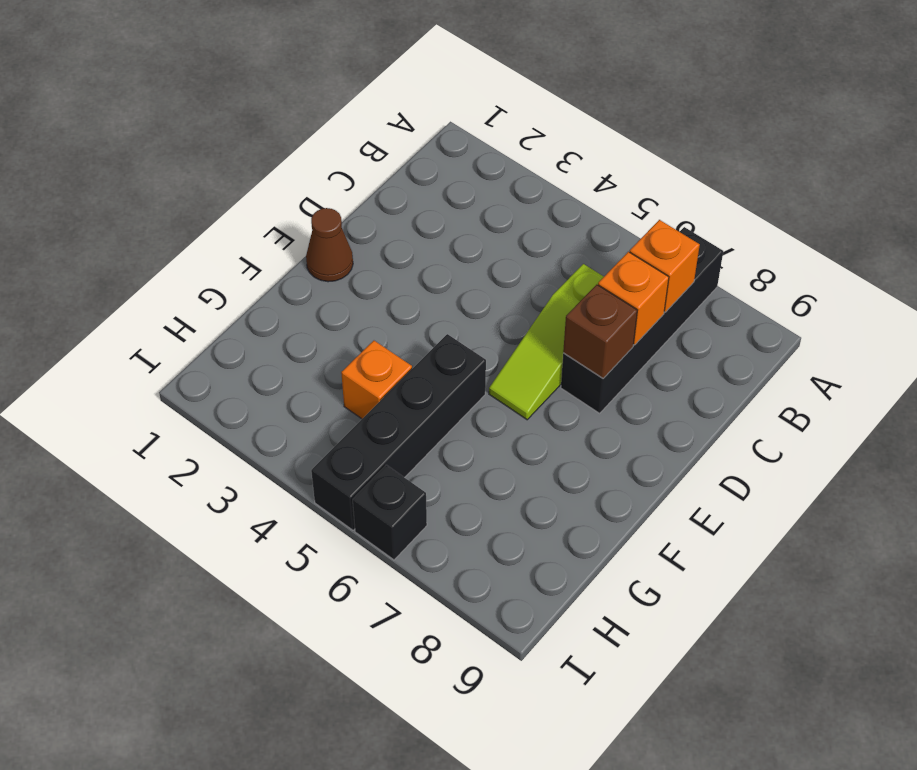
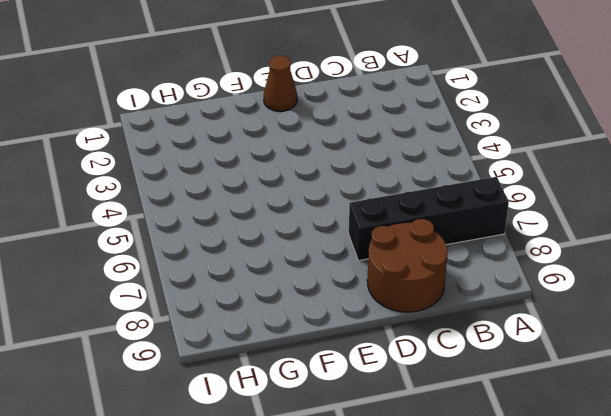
brown 2x2 round brick [367,219,448,312] -> none
none -> lime 1x3 slope [489,264,604,420]
none -> black 1x4 brick [311,334,486,530]

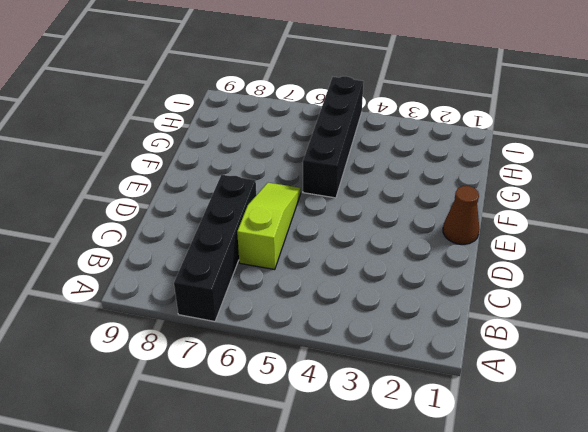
none -> orange 1x1 brick [341,341,412,419]
none -> black 1x1 brick [353,465,427,560]

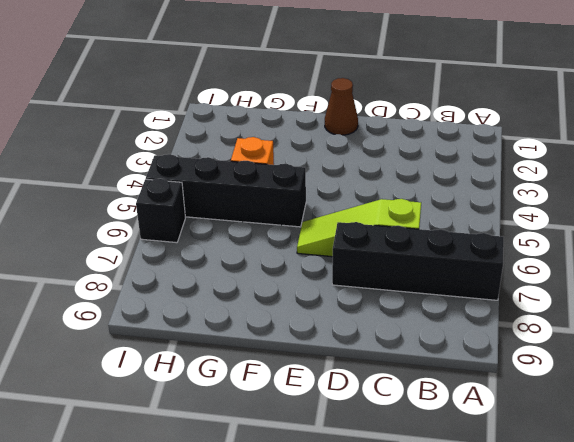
none -> orange 1x1 brick [630,220,700,312]
none -> orange 1x1 brick [598,252,669,345]

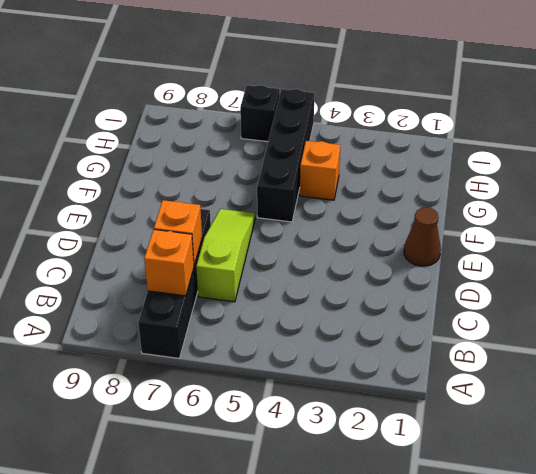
none -> brown 1x1 brick [563,285,637,378]

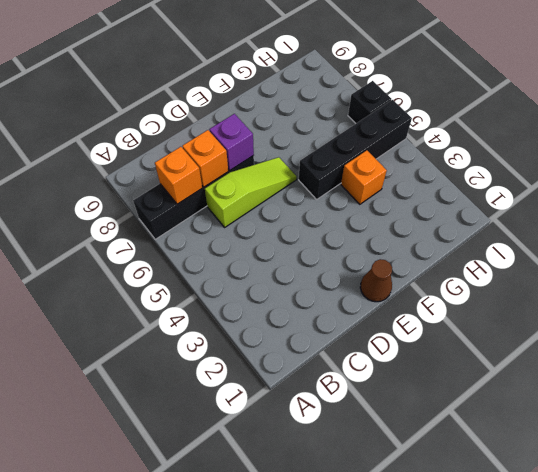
purple 1x1 brick [209,114,254,171] -> brown 1x1 brick [563,285,637,378]

